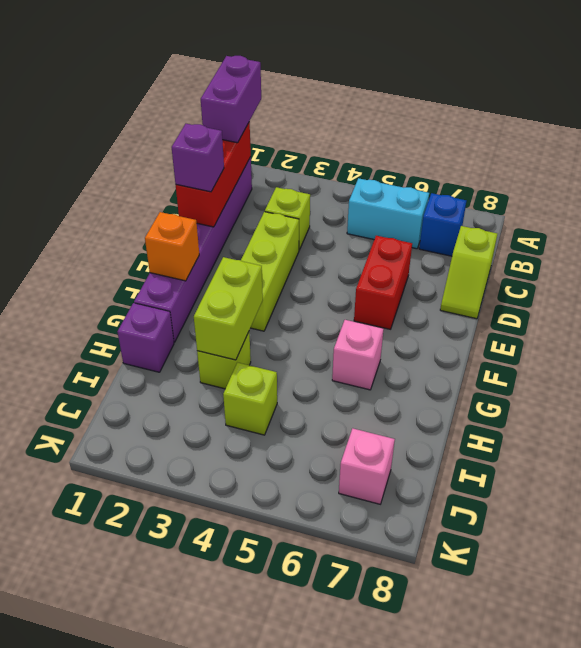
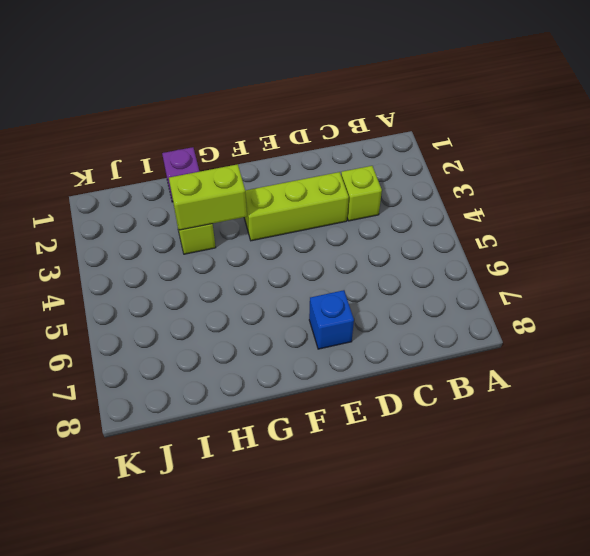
blue 1x1 brick [309,290,354,349] -> blue 1x1 brick moved to [419,193,466,256]
none -> purple 1x6 brick [134,157,252,342]
none -> cyan 1x2 brick [347,178,429,249]
none -> lime 1x2 slope [440,226,497,319]

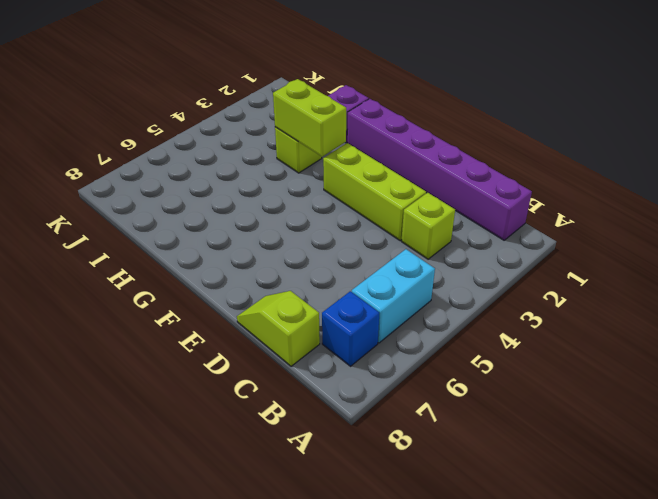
none -> red 1x2 brick [354,236,412,329]
none -> pink 1x1 brick [332,320,383,390]
none -> lime 1x1 brick [223,363,277,435]

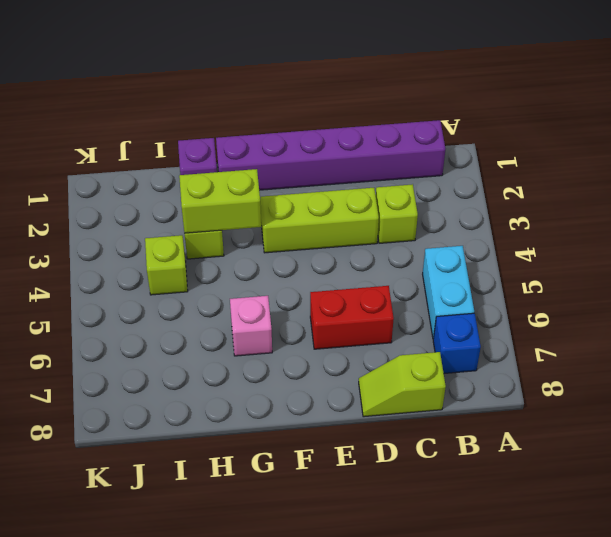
none -> pink 1x1 brick [339,428,395,504]
none -> red 1x3 brick [176,122,251,227]
none -> orange 1x1 brick [145,212,199,281]

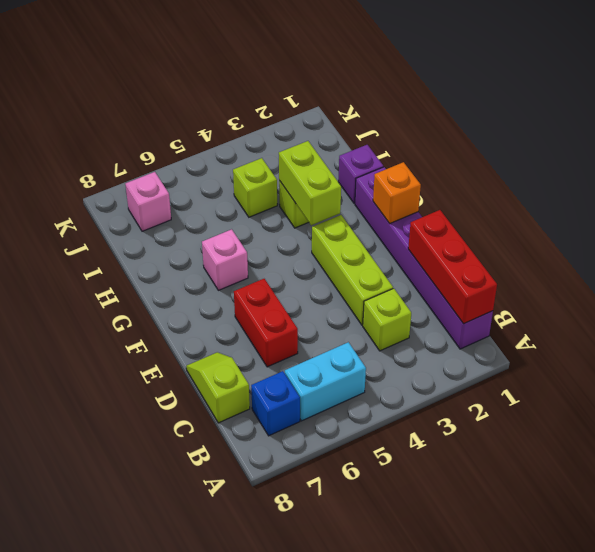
none -> purple 1x2 brick [201,56,261,143]
none -> purple 1x1 brick [172,124,224,192]

